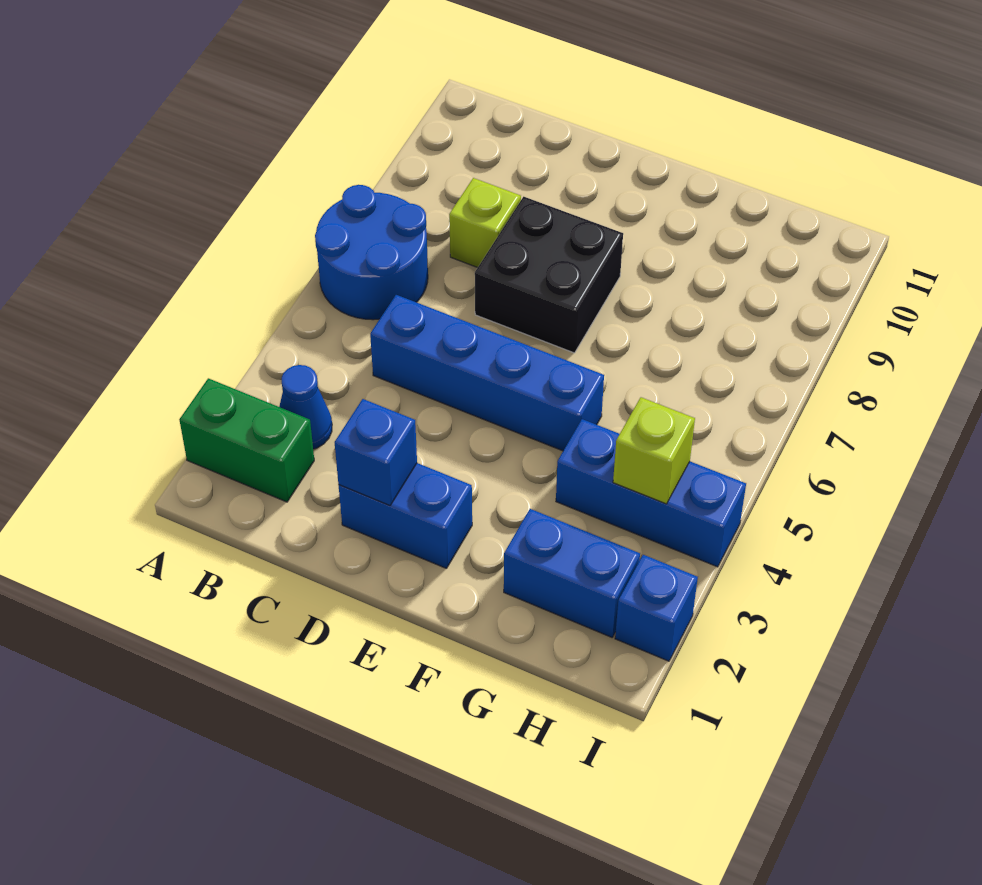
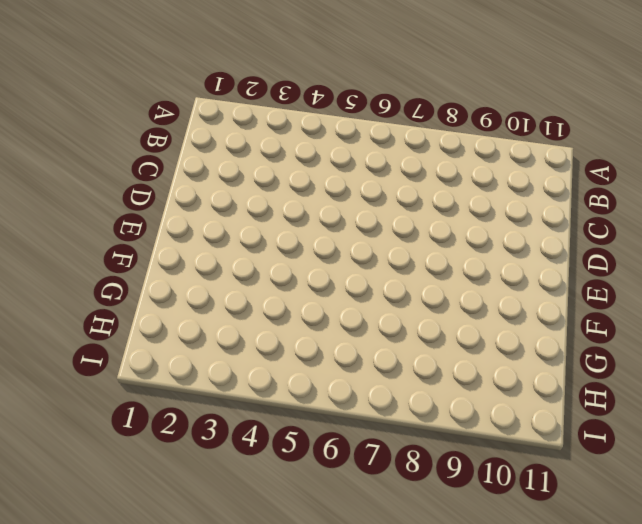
none -> green 1x2 brick [179,378,314,502]
none -> blue 2x2 round brick [315,185,428,320]
none -> blue 1x1 cone [279,365,332,449]

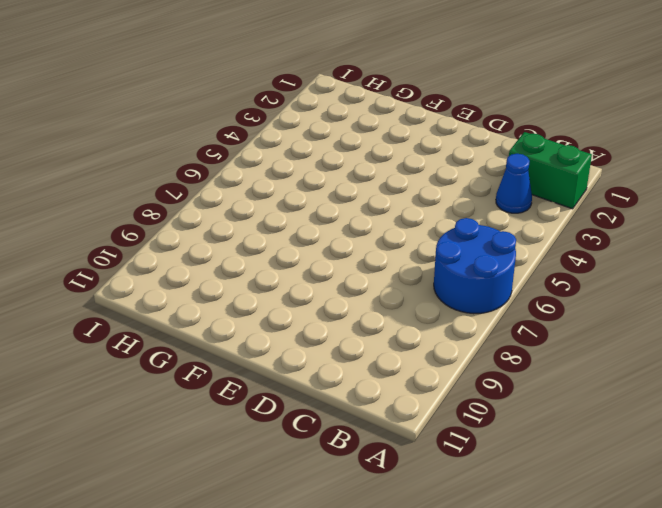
none -> blue 1x4 brick [370,295,604,451]
none -> lime 1x1 brick [449,178,521,268]
none -> blue 1x2 brick [339,463,472,569]

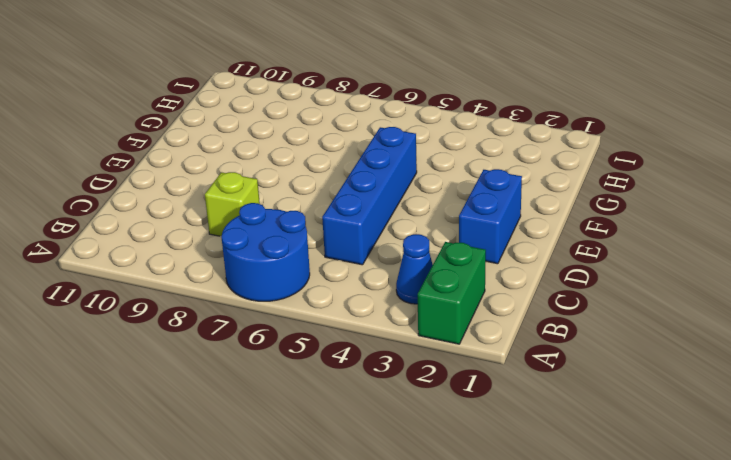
none -> black 2x2 brick [475,197,623,353]
none -> blue 1x2 brick [504,509,640,637]
none -> blue 1x3 brick [556,419,746,567]

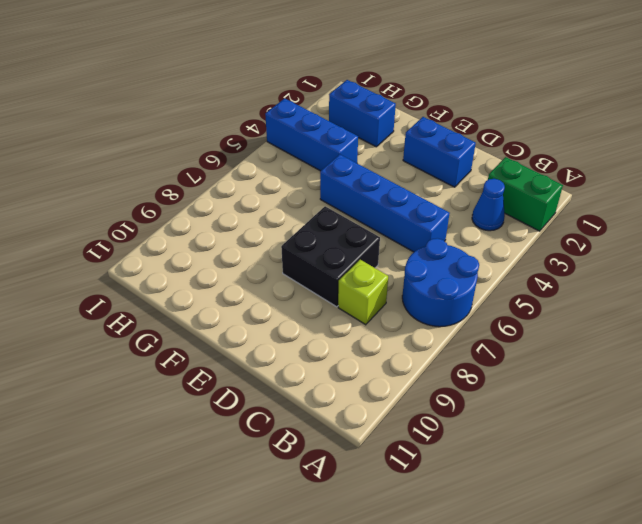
none -> blue 1x1 brick [615,555,698,661]
none -> blue 1x1 brick [335,399,417,505]
none -> lime 1x1 brick [613,397,695,504]

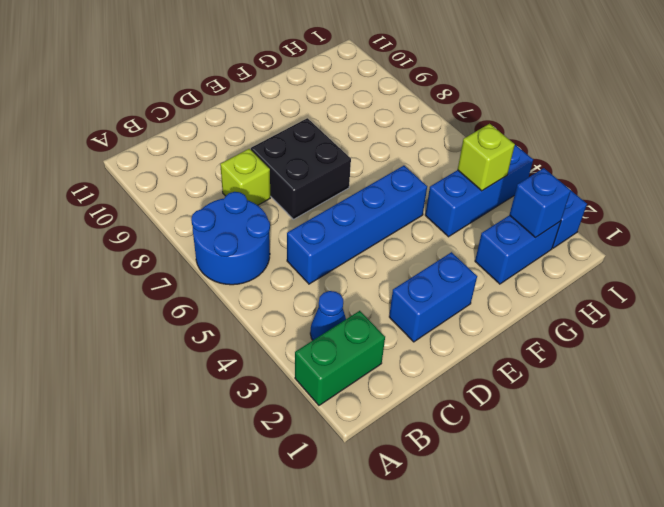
blue 1x1 brick [510,168,571,237] -> blue 1x1 brick moved to [335,399,417,505]

